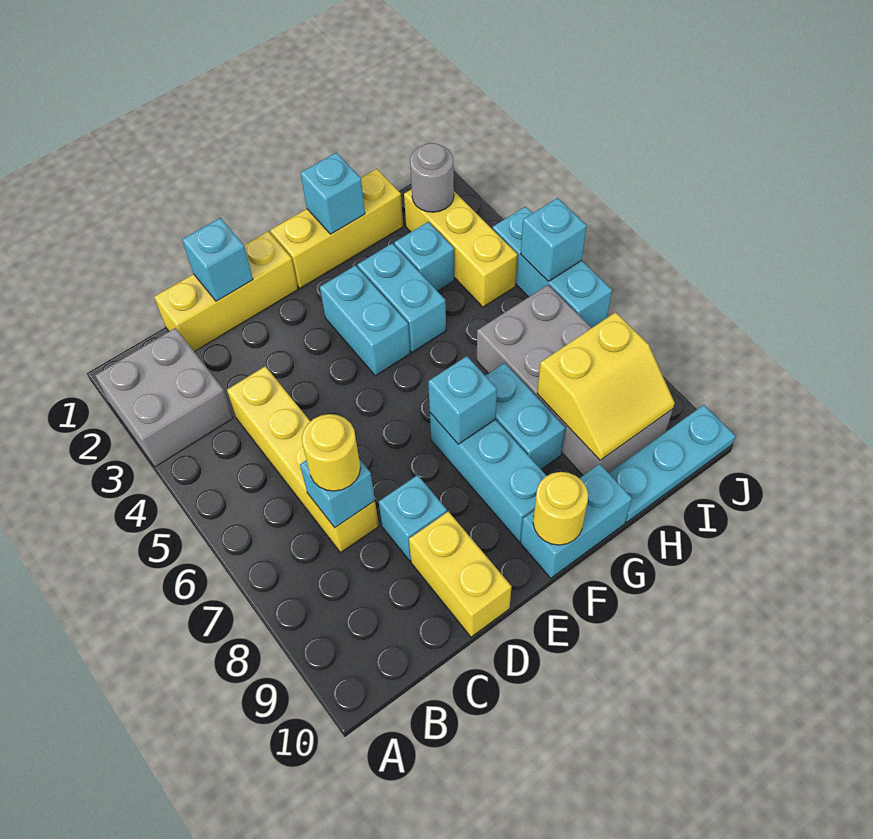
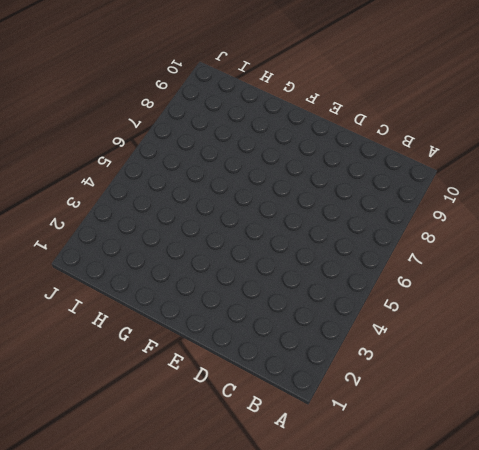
none -> grey 2x2 brick [95,328,233,467]
none -> yellow 1x3 brick [154,231,298,352]
none -> yellow 1x4 brick [227,366,379,553]

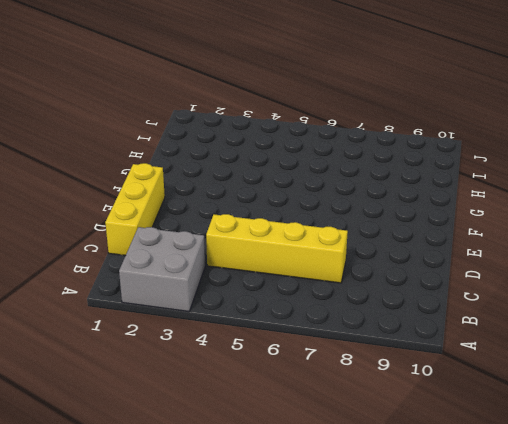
none -> cyan 1x1 brick [379,475,447,561]
none -> yellow 1x2 brick [409,511,512,637]
none -> yellow 1x3 brick [270,169,403,288]

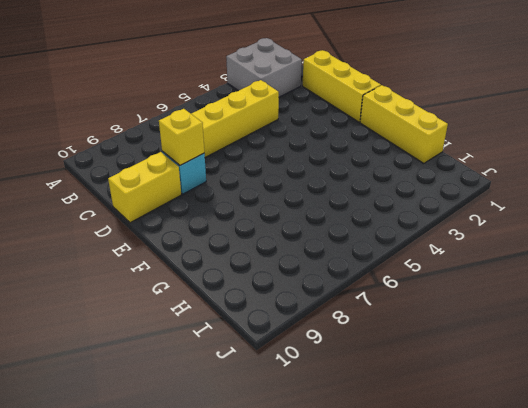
yellow 1x1 brick [159,109,204,165] -> none
none -> cyan 1x2 brick [320,266,410,376]
none -> cyan 1x3 brick [430,413,546,541]
none -> cyan 1x2 brick [521,464,632,578]

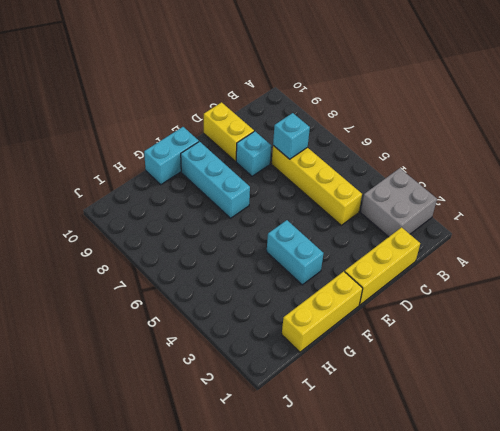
none -> cyan 1x2 brick [357,243,446,352]
none -> cyan 1x2 brick [486,363,565,469]
none -> cyan 1x1 brick [394,222,454,291]

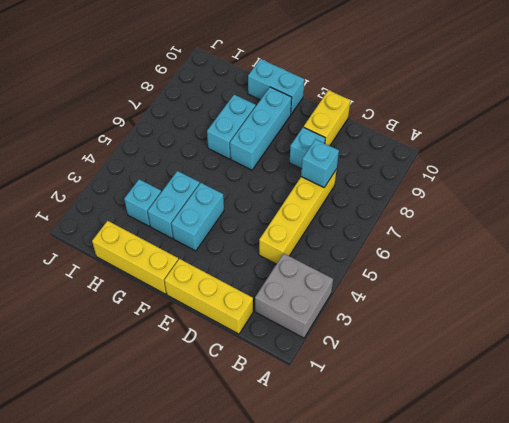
none -> grey 2x4 brick [477,285,673,475]
none -> cyan 1x3 plate [609,405,735,522]
none -> yellow 1x3 brick [404,189,518,307]

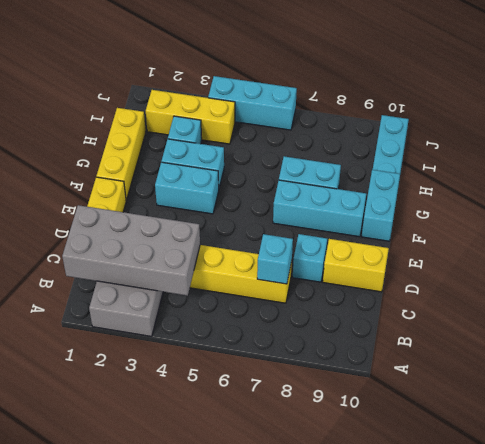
grey 2x4 brick [62,205,200,296] -> grey 2x4 brick moved to [477,285,673,475]
none -> cyan 1x1 brick [182,218,253,301]
none -> cyan 1x1 brick [428,356,497,444]
none -> yellow 1x1 round brick [533,472,588,545]

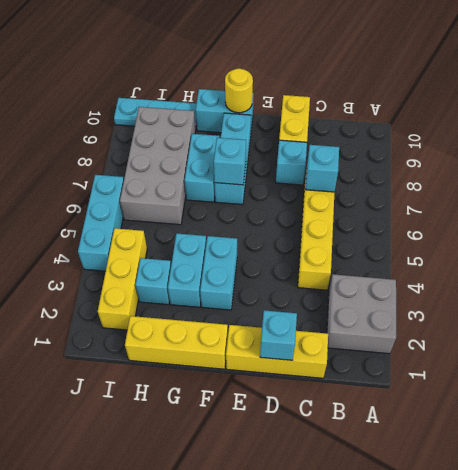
none -> cyan 1x1 brick [301,153,365,234]
none -> yellow 2x2 slope [537,312,675,460]
none -> grey 1x1 round brick [410,143,454,212]

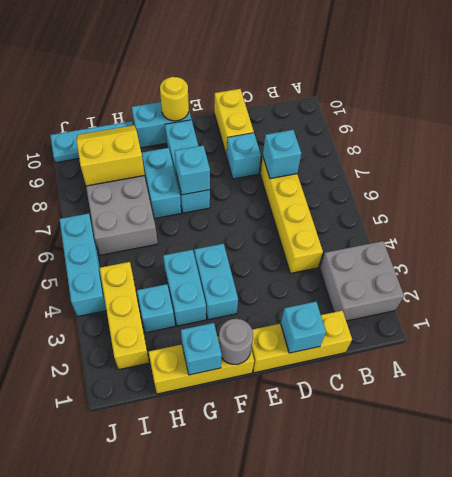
grey 1x1 round brick [219,319,253,364] -> grey 1x1 round brick moved to [410,143,454,212]
none -> cyan 1x1 brick [521,198,587,281]
none -> yellow 1x1 round brick [302,414,360,491]

